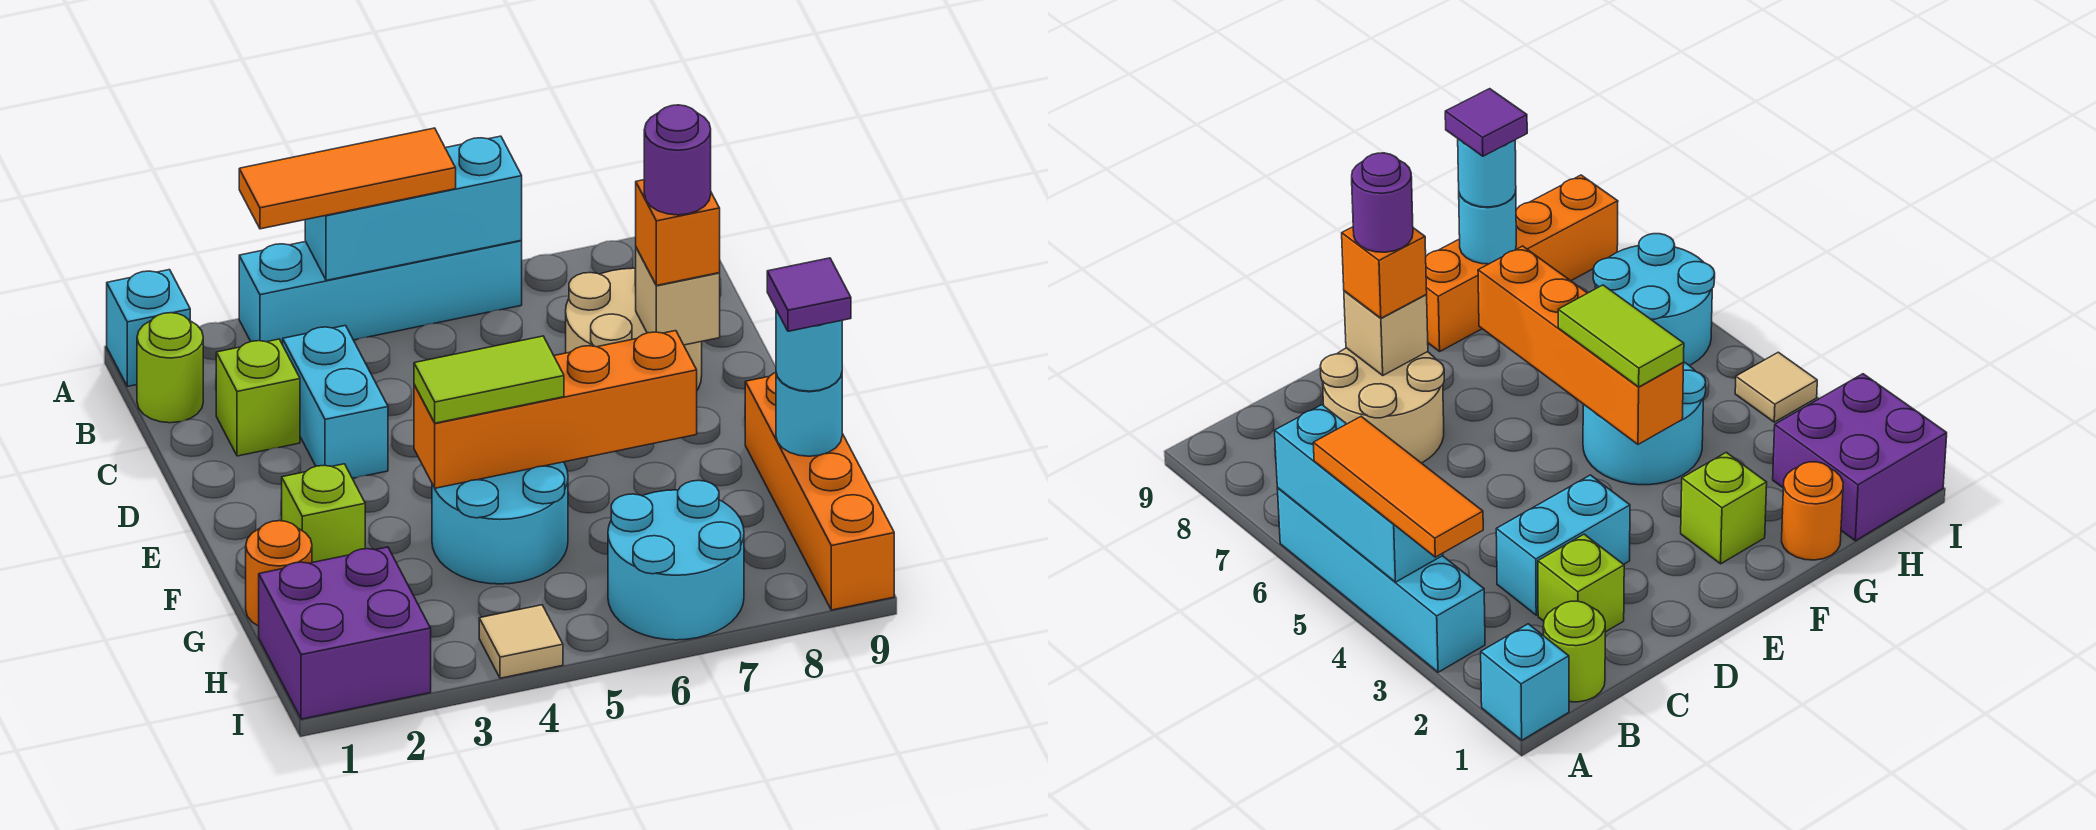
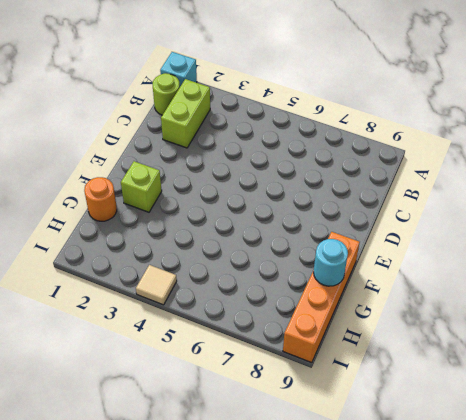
lime 1x2 brick [161,79,210,148] -> lime 1x1 brick [216,339,300,456]
none -> cyan 1x4 brick [239,240,522,345]
none -> cyan 1x2 brick [283,326,388,478]
none -> tan 2x2 round brick [566,268,702,390]

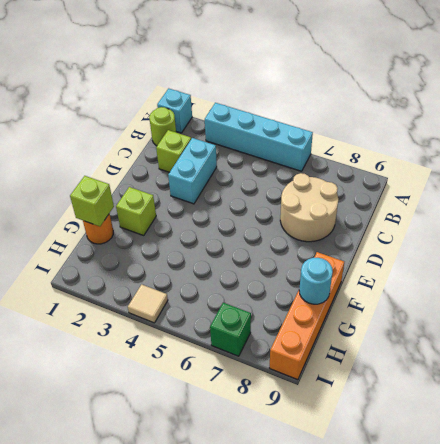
lime 1x1 brick [70,176,114,227] -> none
green 1x1 brick [210,303,251,356] -> cyan 2x2 round brick [608,480,744,640]
none -> cyan 2x2 round brick [432,462,568,584]
none -> purple 2x2 brick [259,547,431,719]
none -> cyan 1x3 brick [305,136,522,280]

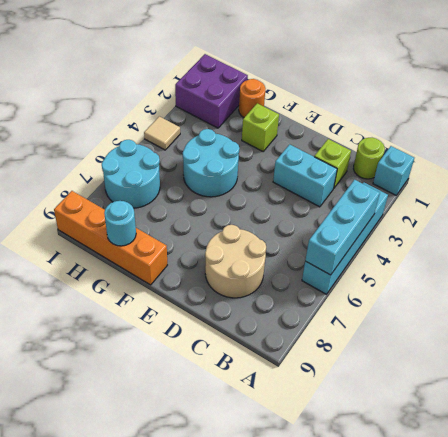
none -> tan 1x1 brick [635,248,720,345]
none -> orange 1x4 brick [414,331,697,488]
none -> orange 1x3 tile [239,128,456,229]

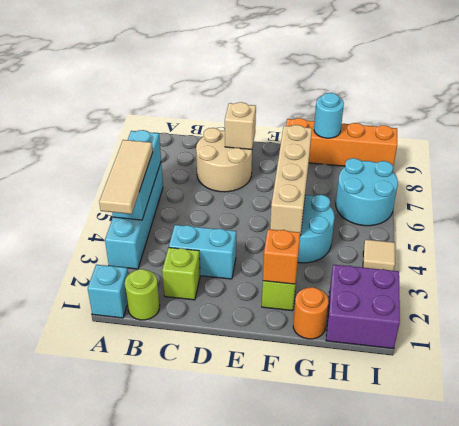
tan 1x3 tile [99,140,153,214] -> orange 1x3 tile [239,128,456,229]
orange 1x1 brick [263,229,300,284] -> orange 1x1 brick moved to [636,180,720,285]
tan 1x4 brick [270,125,312,236] -> orange 1x4 brick [414,331,697,488]
none -> lime 1x2 tile [414,336,564,423]
none -> cyan 1x1 round brick [776,310,842,391]
none -> purple 1x1 round brick [644,105,711,215]

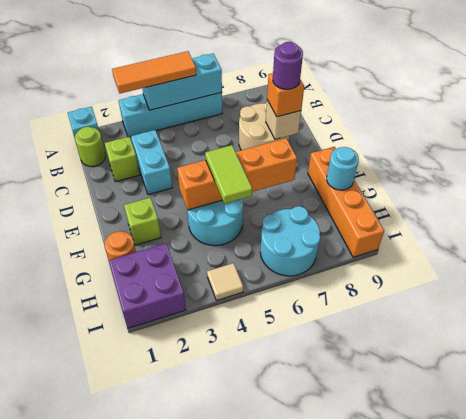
lime 1x2 tile [205,145,252,204] -> lime 1x2 tile turned to [414,336,564,423]
none -> cyan 1x1 round brick [776,310,842,391]
none -> purple 1x1 tile [767,258,851,331]

